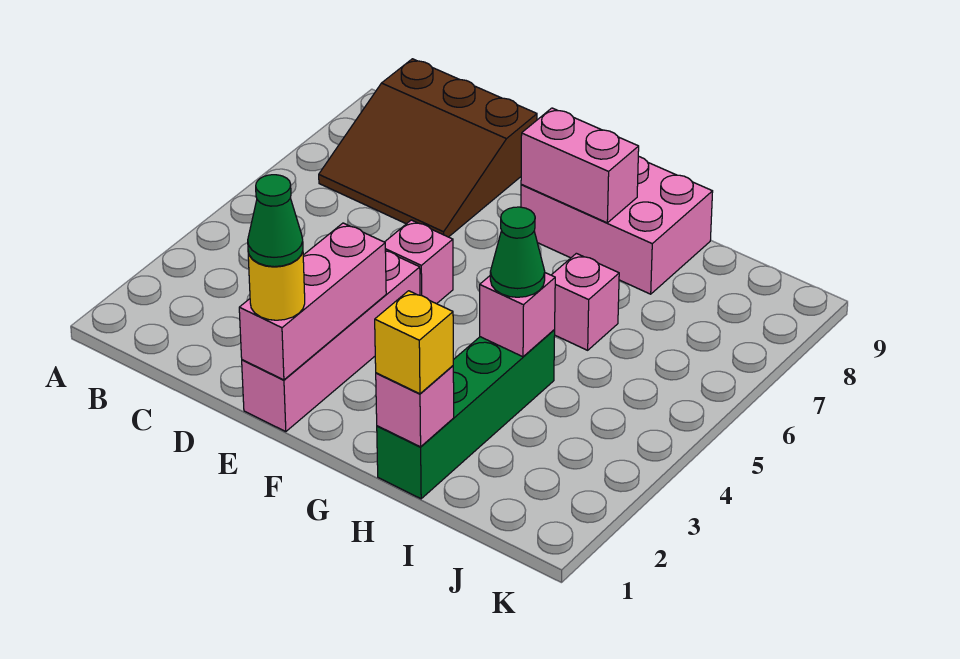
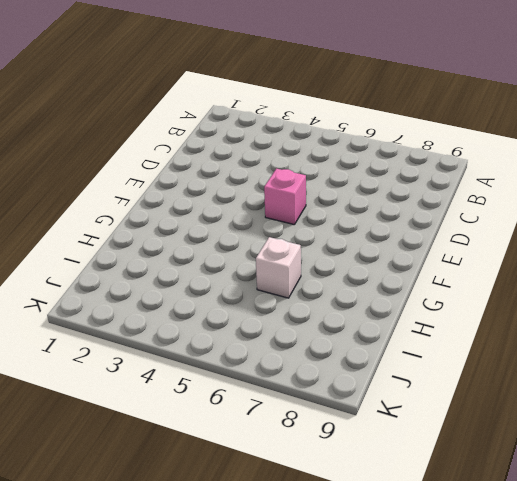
white 1x1 brick [256,237,301,298] -> pink 1x1 brick [552,253,619,350]
none -> brown 3x3 slope [319,59,537,237]
none -> pink 1x4 brick [242,251,420,432]
none -> pink 2x3 brick [521,156,713,294]

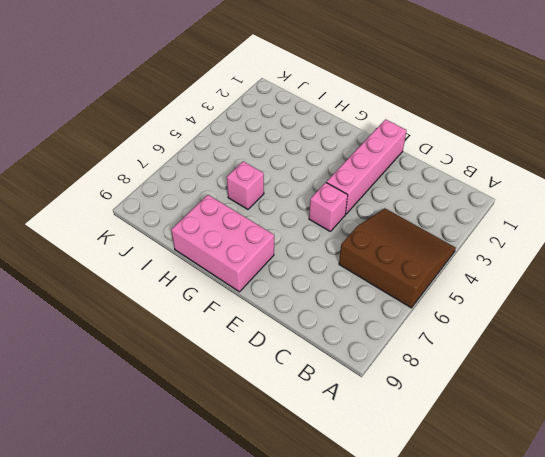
brown 3x3 slope [339,208,456,308] -> brown 3x3 slope moved to [319,59,537,237]
none -> green 1x4 brick [377,330,555,499]
none -> pink 1x3 brick [239,223,386,380]
none -> pink 1x2 brick [521,108,639,223]

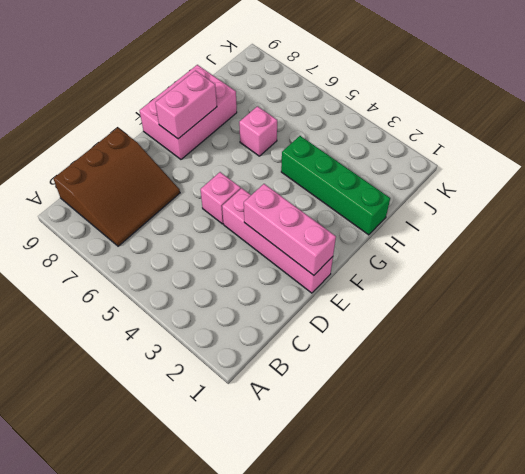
none -> pink 1x1 brick [376,366,454,447]
none -> pink 1x1 brick [480,273,555,357]
none -> yellow 1x1 round brick [248,252,305,320]

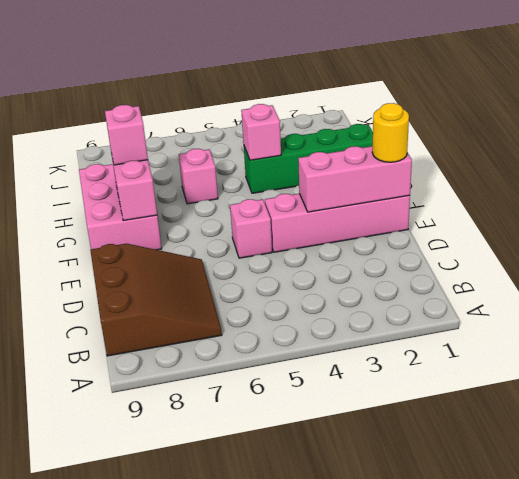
pink 1x1 brick [105,105,148,165] -> pink 1x1 brick moved to [376,366,454,447]
none -> yellow 1x1 brick [375,291,453,394]
none -> green 1x1 cone [490,207,545,297]
none -> green 1x1 cone [248,175,303,267]

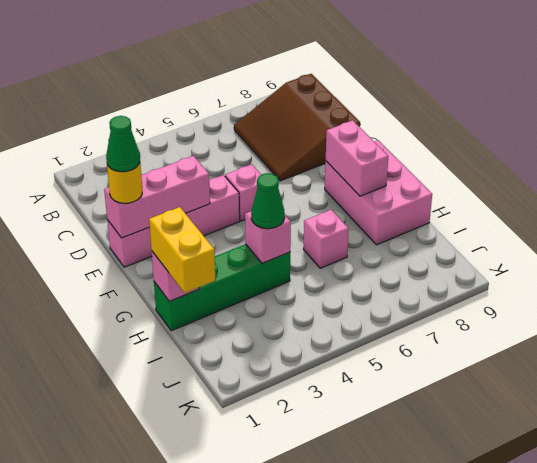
yellow 1x2 brick [149,207,215,293] -> yellow 1x1 brick [375,291,453,394]

